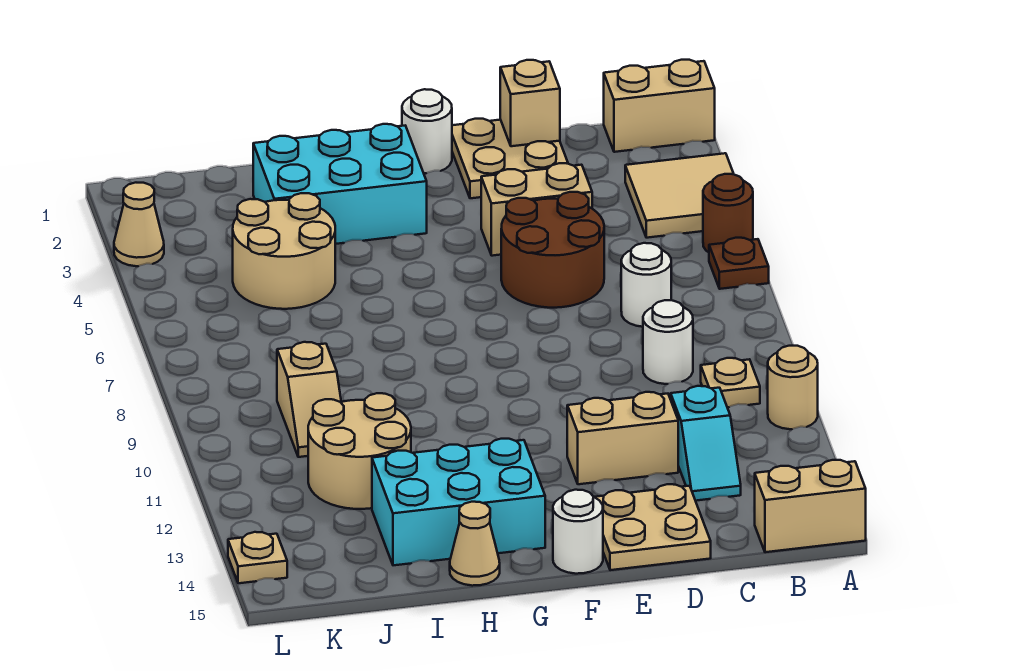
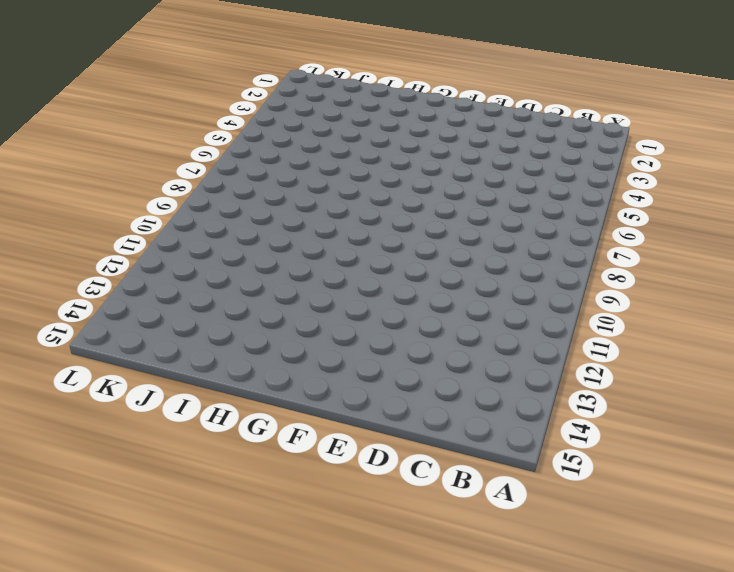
none -> tan 1x2 brick [604,60,715,152]
none -> tan 2x2 tile [625,153,734,238]
none -> brown 1x1 round brick [703,174,753,252]

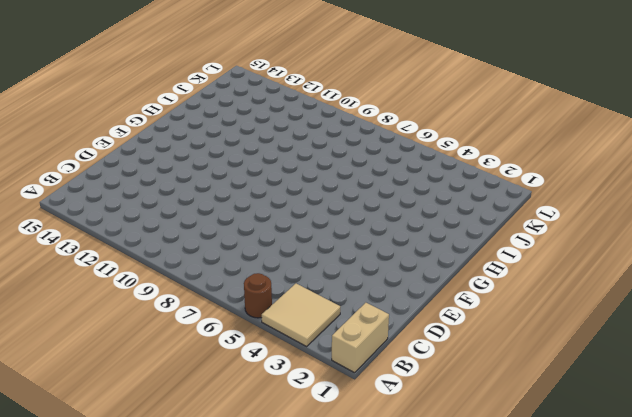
none -> brown 1x1 plate [709,238,769,289]
none -> tan 1x1 round brick [768,346,818,429]
none -> tan 1x2 brick [755,460,866,552]

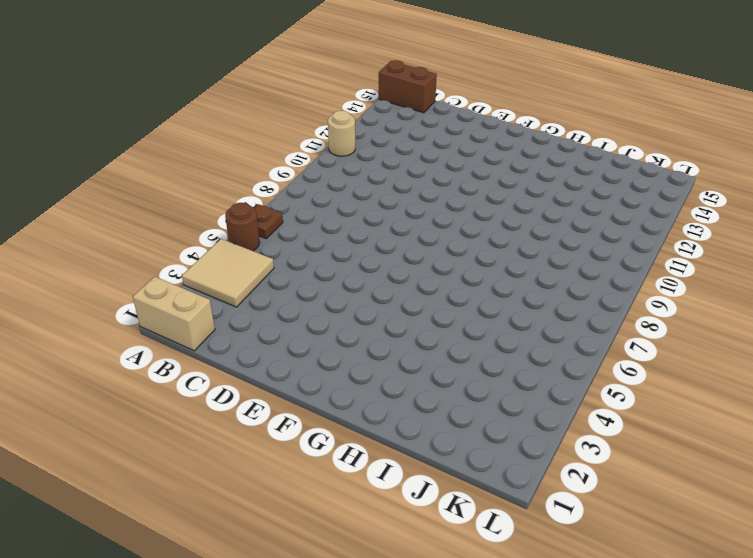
brown 1x2 brick [379,60,437,113] -> tan 1x2 brick [755,460,866,552]
none -> tan 1x1 plate [701,358,760,407]
none -> white 1x1 round brick [621,243,671,327]
none -> white 1x1 round brick [643,300,693,384]

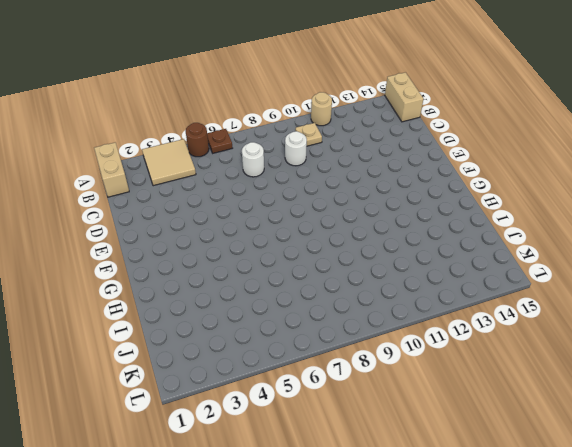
none -> cyan 1x2 slope [671,386,741,501]
none -> tan 2x2 plate [452,119,568,198]
none -> tan 1x2 brick [481,163,592,256]

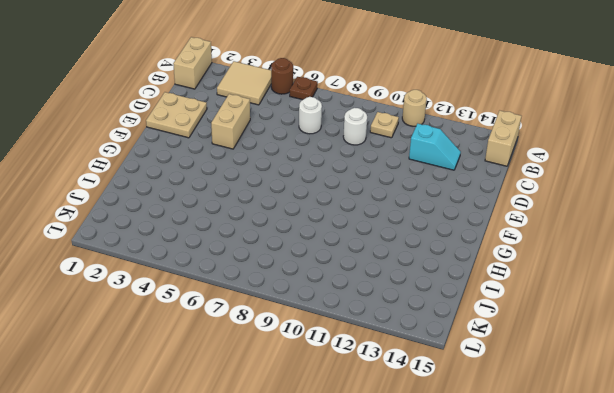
none -> brown 2x2 round brick [501,192,604,308]
none -> tan 1x2 brick [567,392,678,484]
none -> tan 2x2 plate [595,484,711,570]

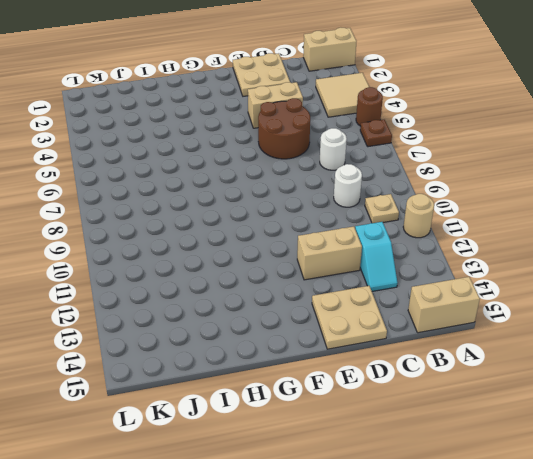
none -> white 1x1 round brick [402,89,452,173]
none -> white 1x1 round brick [553,490,603,574]
none -> cyan 2x3 brick [253,124,427,244]

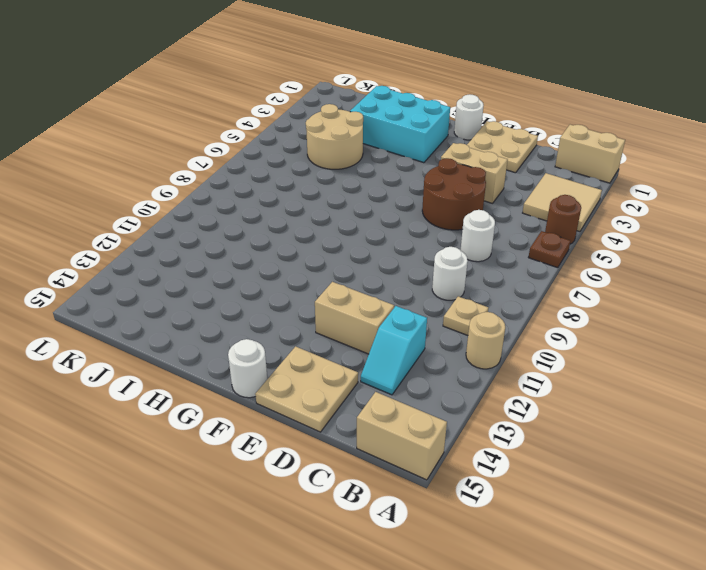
none -> cyan 2x3 brick [372,439,545,565]
none -> tan 1x1 cone [450,502,500,586]
none -> tan 2x2 round brick [308,393,411,509]

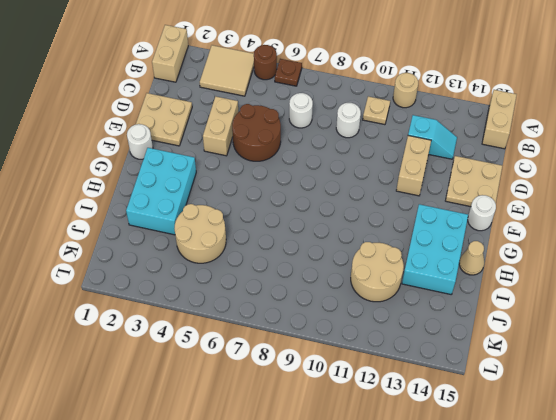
none -> tan 1x2 slope [277,342,341,457]
none -> tan 1x1 cone [114,183,164,266]
none -> tan 1x1 plate [228,532,287,583]

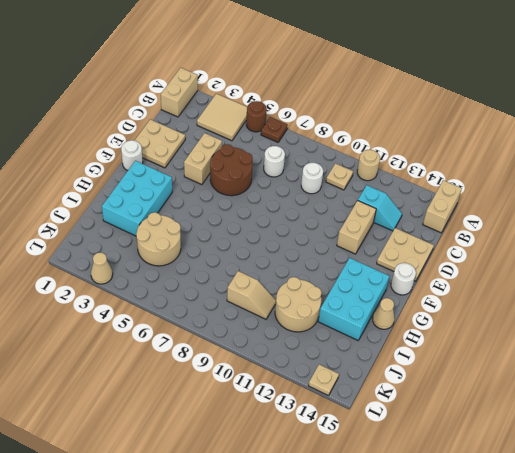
none -> tan 1x1 brick [500,60,560,146]

